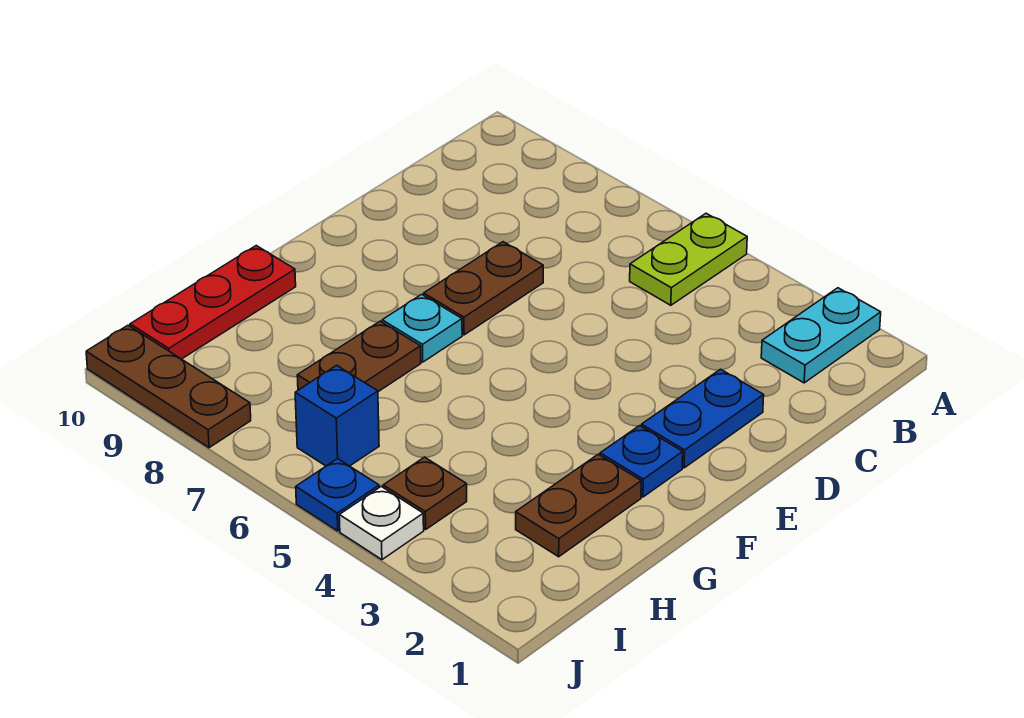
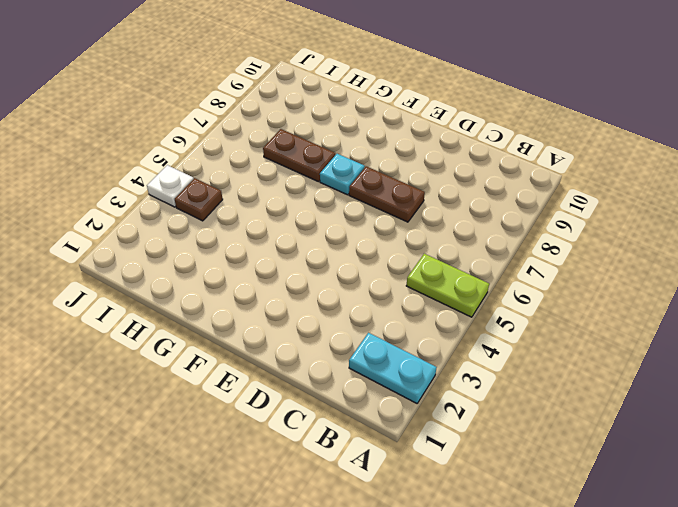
none -> blue 1x2 plate [641,369,764,468]
none -> blue 1x1 plate [600,426,683,497]
none -> brown 1x2 plate [516,454,641,557]

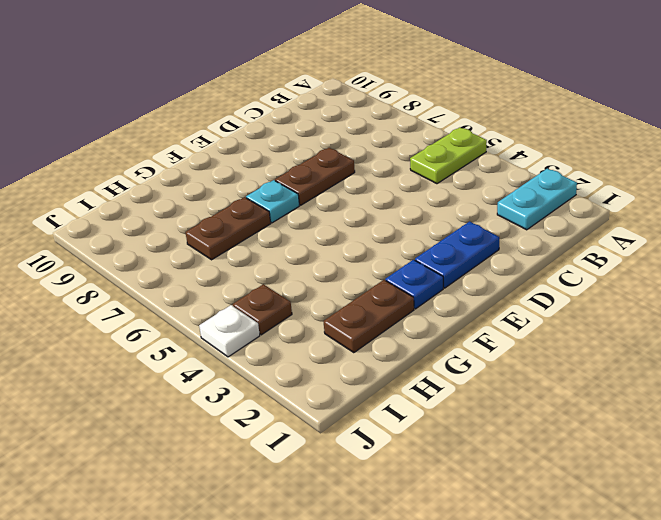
none -> red 1x3 plate [130,246,296,359]
none -> blue 1x1 brick [295,365,379,466]
none -> blue 1x1 plate [296,459,379,531]

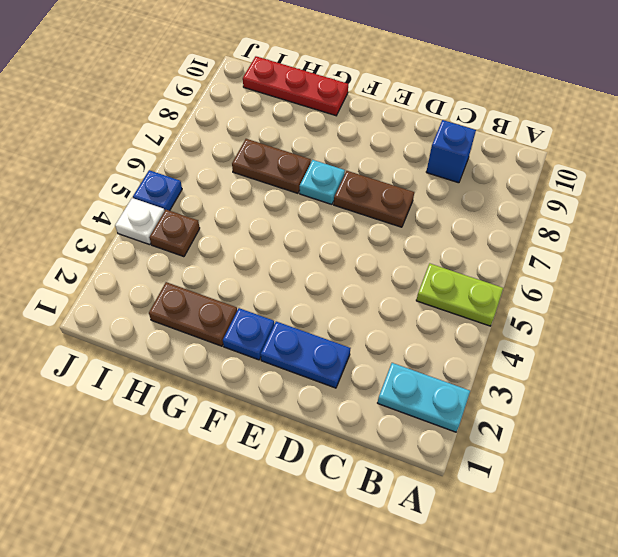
blue 1x1 brick [426,120,476,183] -> blue 1x1 brick moved to [295,365,379,466]
none -> brown 1x3 plate [86,325,251,448]

